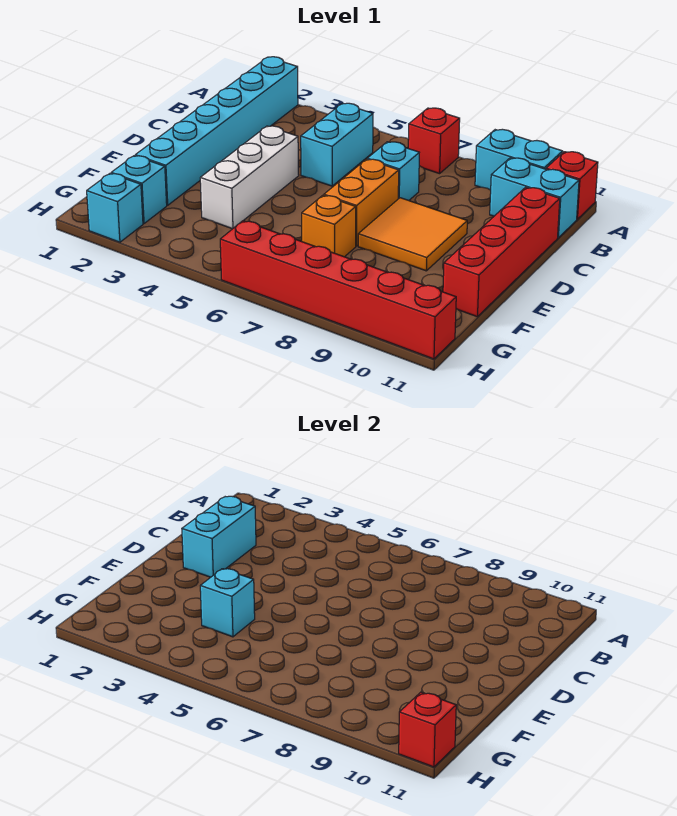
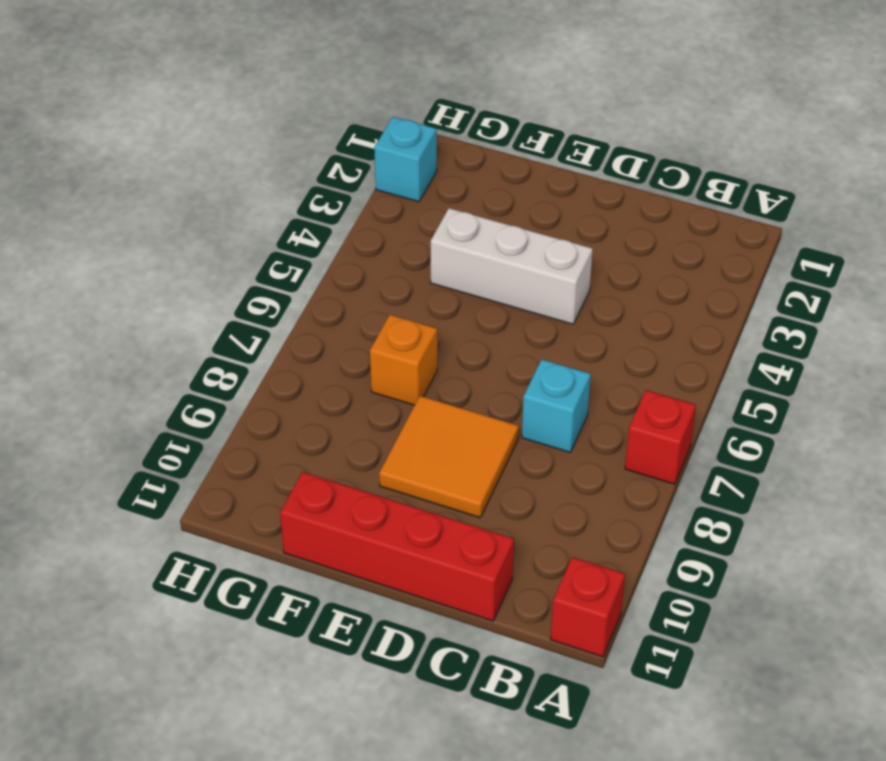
none -> cyan 1x6 brick [135,57,298,205]
none -> cyan 1x2 brick [475,129,563,190]
none -> cyan 1x2 brick [301,103,373,186]

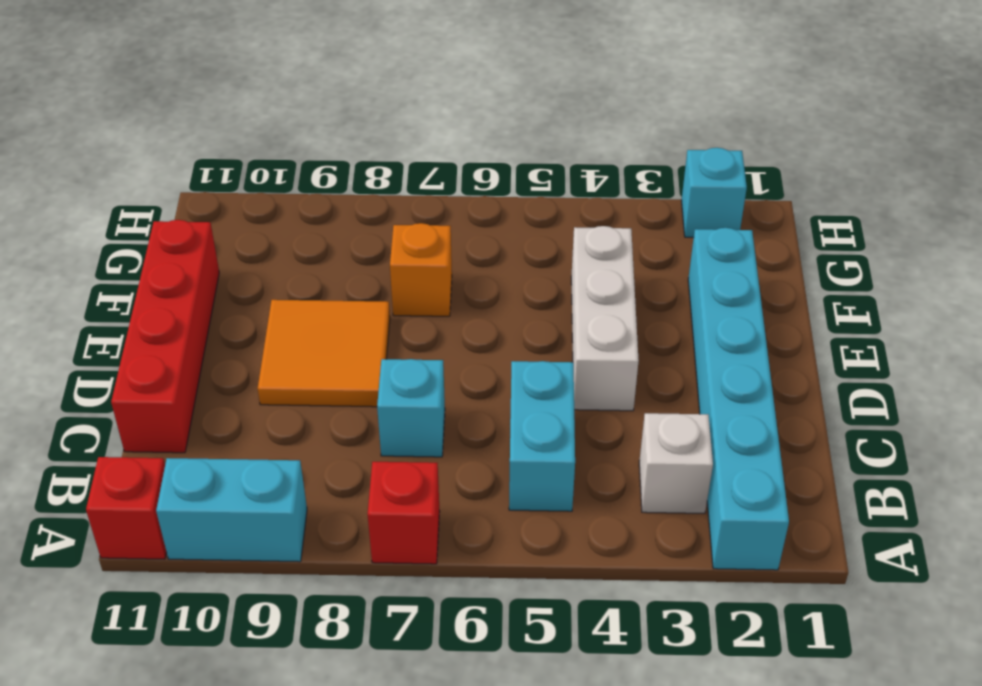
white 1x1 brick [639,413,713,513] -> none
none -> cyan 1x2 brick [490,158,579,238]
none -> orange 1x2 brick [324,159,399,246]
none -> cyan 1x1 brick [111,156,167,224]

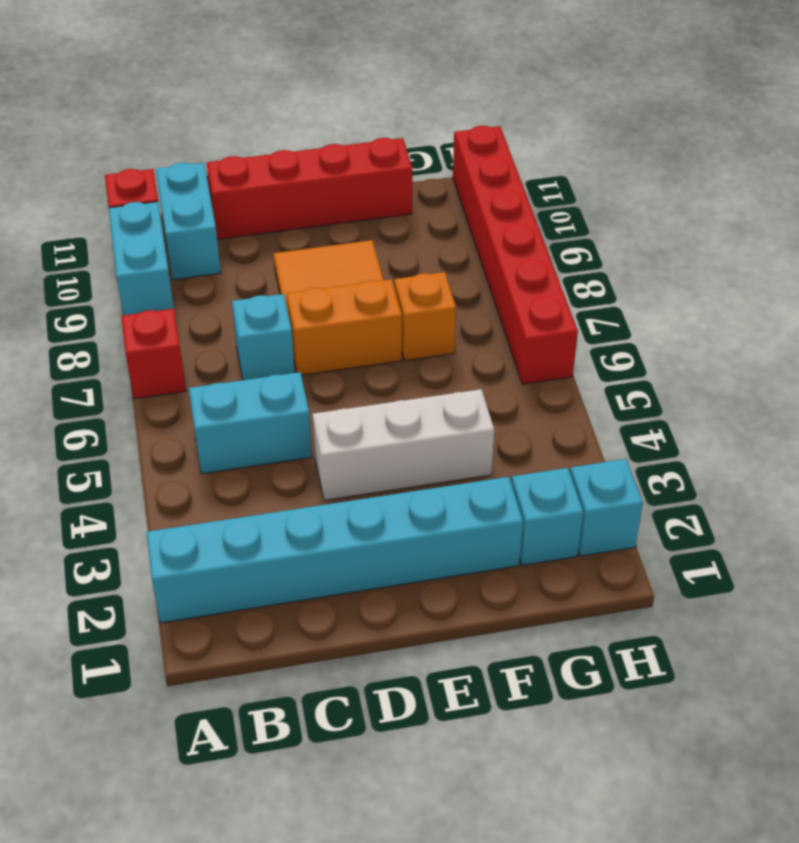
none -> cyan 1x2 brick [182,496,256,577]
none -> cyan 1x1 brick [200,569,255,637]
none -> red 1x1 brick [399,692,456,767]

